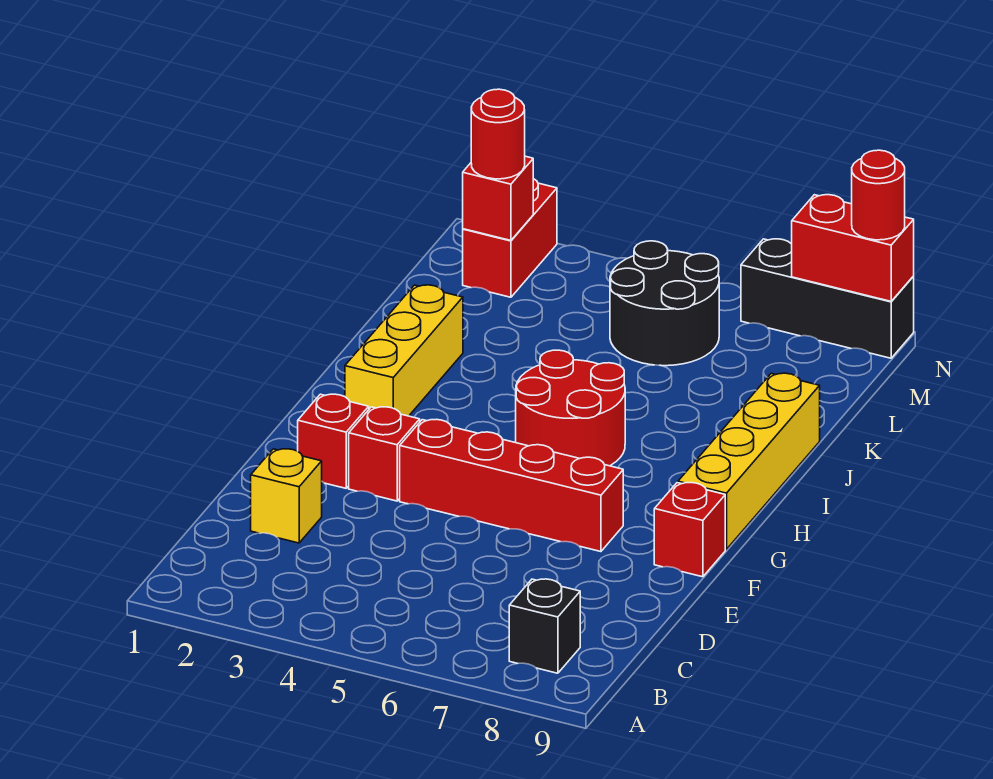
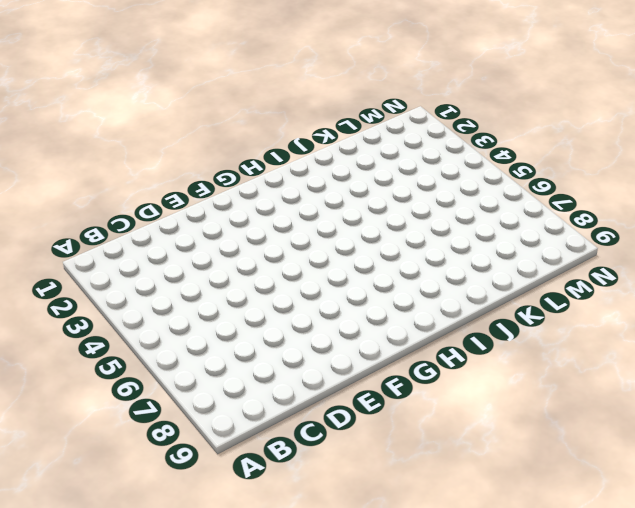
none -> black 1x1 brick [509,579,580,673]
none -> yellow 1x1 brick [251,449,322,543]
none -> red 1x1 brick [298,394,369,488]

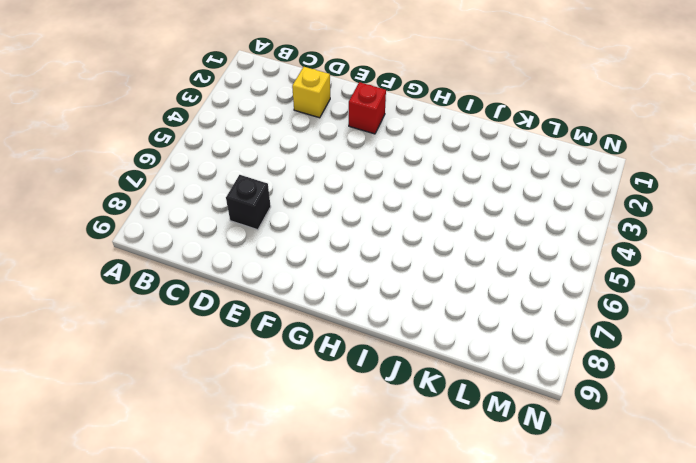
black 1x1 brick [226,175,271,230] -> black 1x1 brick moved to [509,579,580,673]
none -> red 1x1 brick [349,407,420,501]
none -> red 1x4 brick [400,419,623,552]
none -> red 1x1 brick [654,483,725,577]

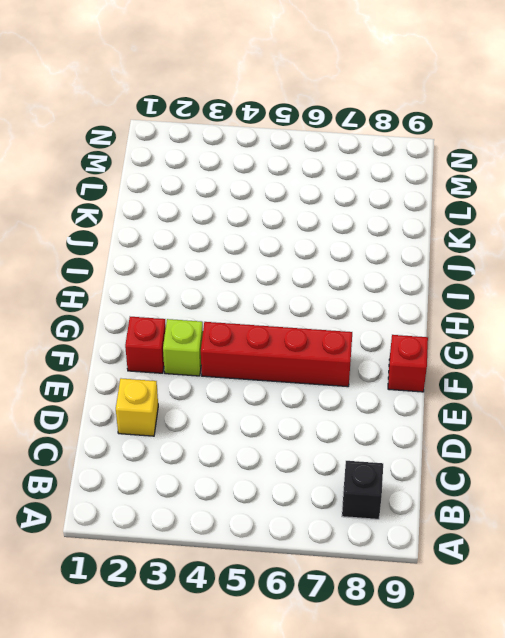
lime 1x1 brick [163,319,203,376] -> red 1x1 brick [349,407,420,501]
none -> yellow 1x4 brick [678,373,820,549]
none -> yellow 1x3 brick [345,285,463,416]
none -> red 2x2 round brick [516,350,625,466]

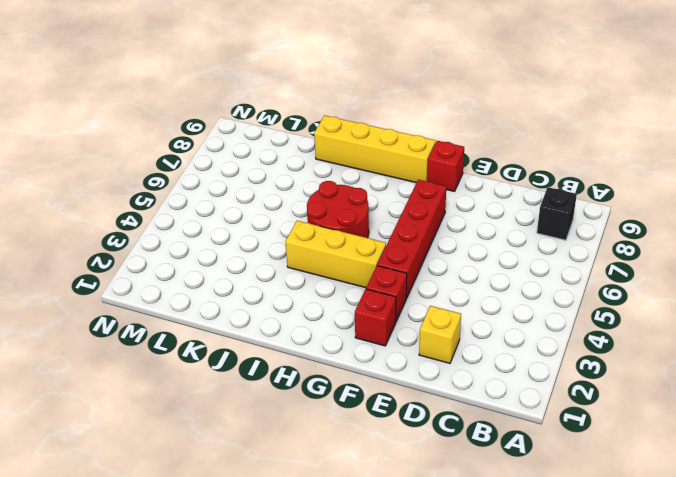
yellow 1x3 brick [285,221,386,288] -> yellow 1x3 brick moved to [345,285,463,416]
none -> black 2x2 round brick [610,241,719,366]
none -> red 1x2 brick [463,179,557,297]
none -> black 1x3 brick [741,239,914,358]

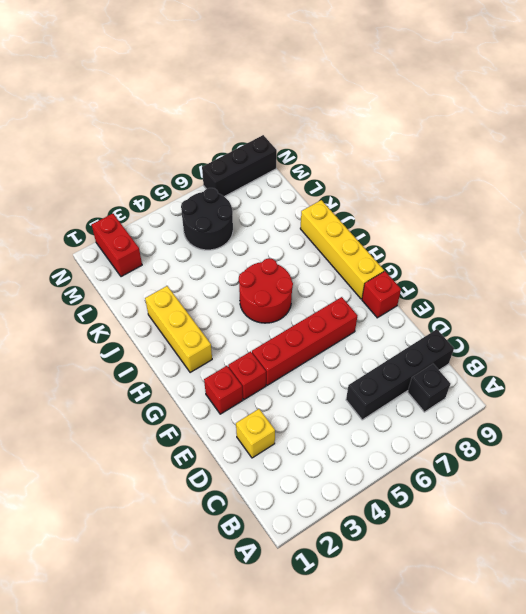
black 1x4 brick [346,329,454,420] -> none
none -> red 1x1 brick [463,156,533,240]
none -> red 1x2 brick [792,195,914,301]
none -> red 1x1 round brick [471,89,525,179]

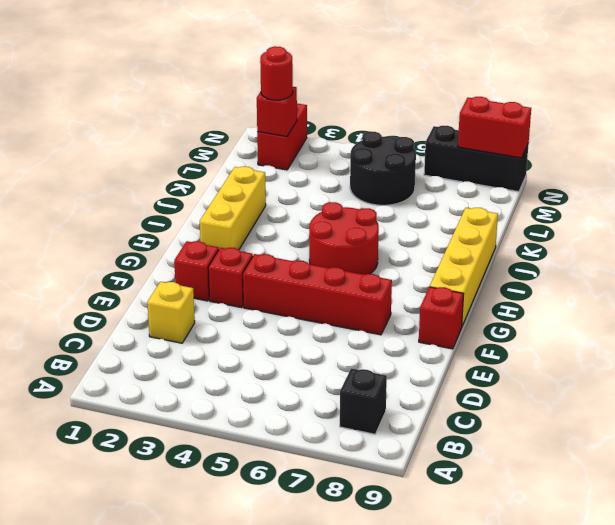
none -> red 1x1 round brick [852,150,905,240]

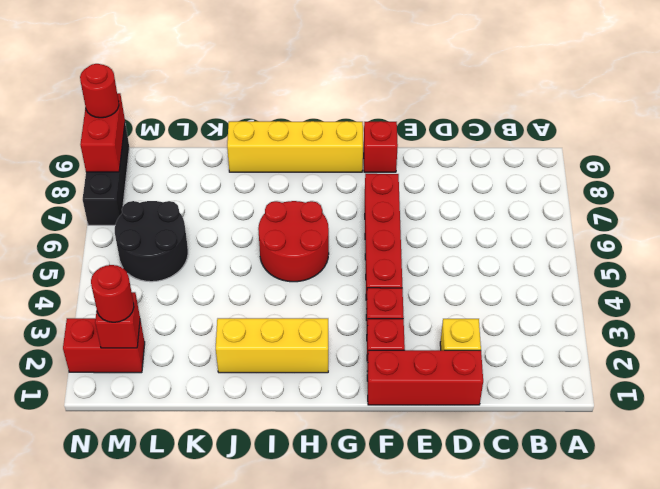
red 1x3 brick [367,350,483,405] -> none
none -> black 1x1 brick [509,579,580,673]

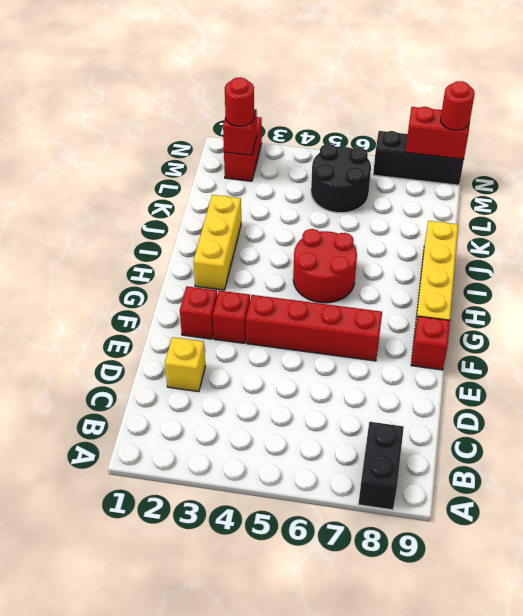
black 1x2 brick [359,422,404,510] -> black 1x1 brick [509,579,580,673]

